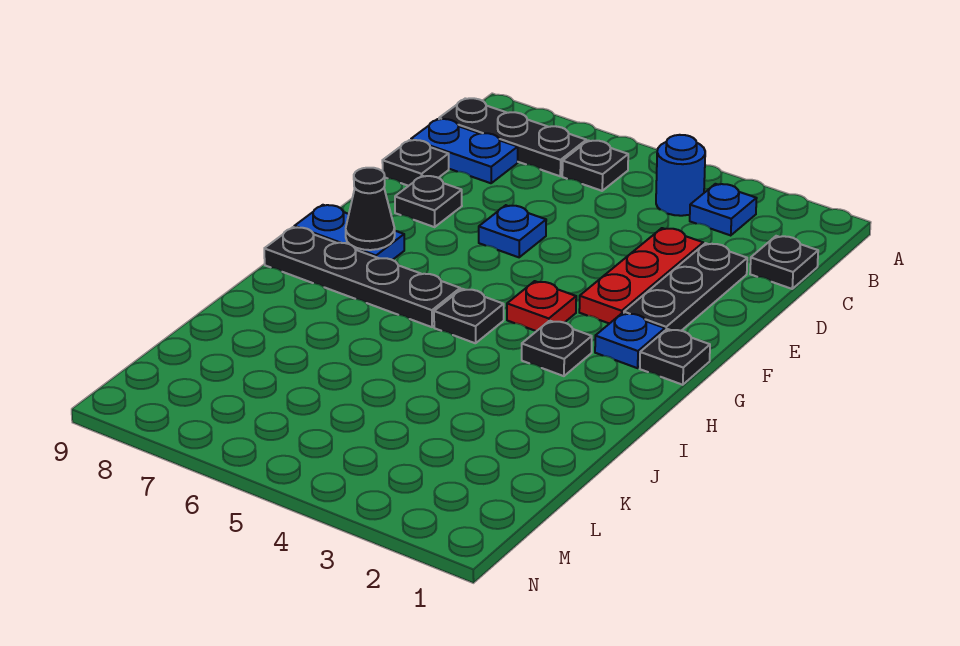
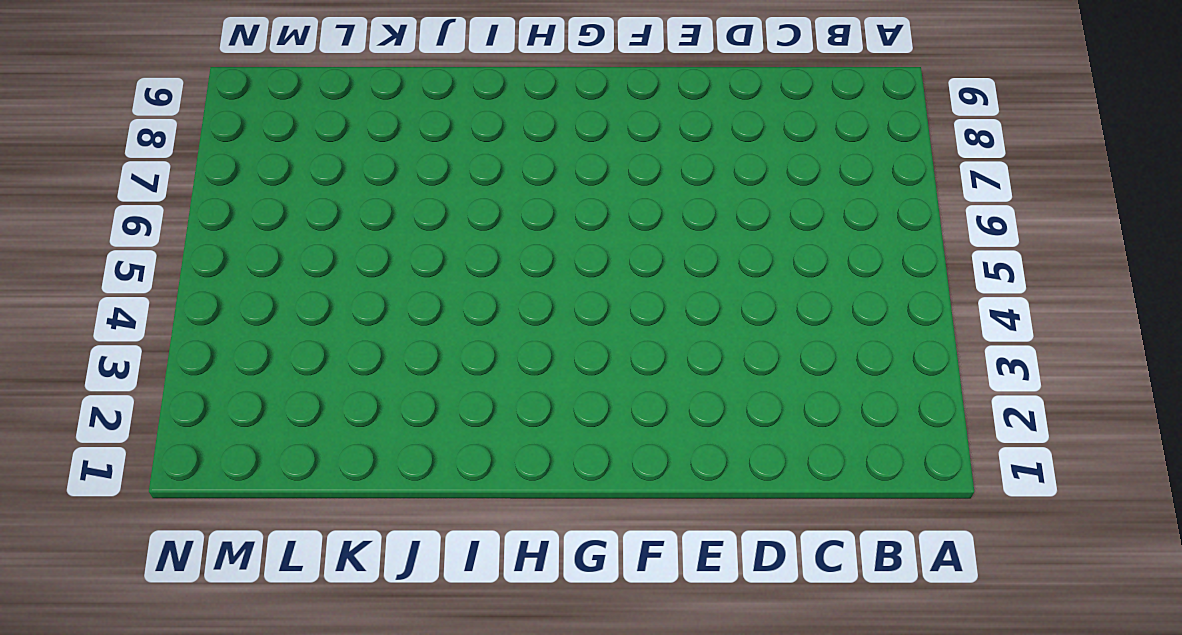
none -> blue 1x1 plate [690,184,757,236]
none -> blue 1x1 round brick [656,135,705,216]
none -> black 1x1 plate [562,141,628,191]

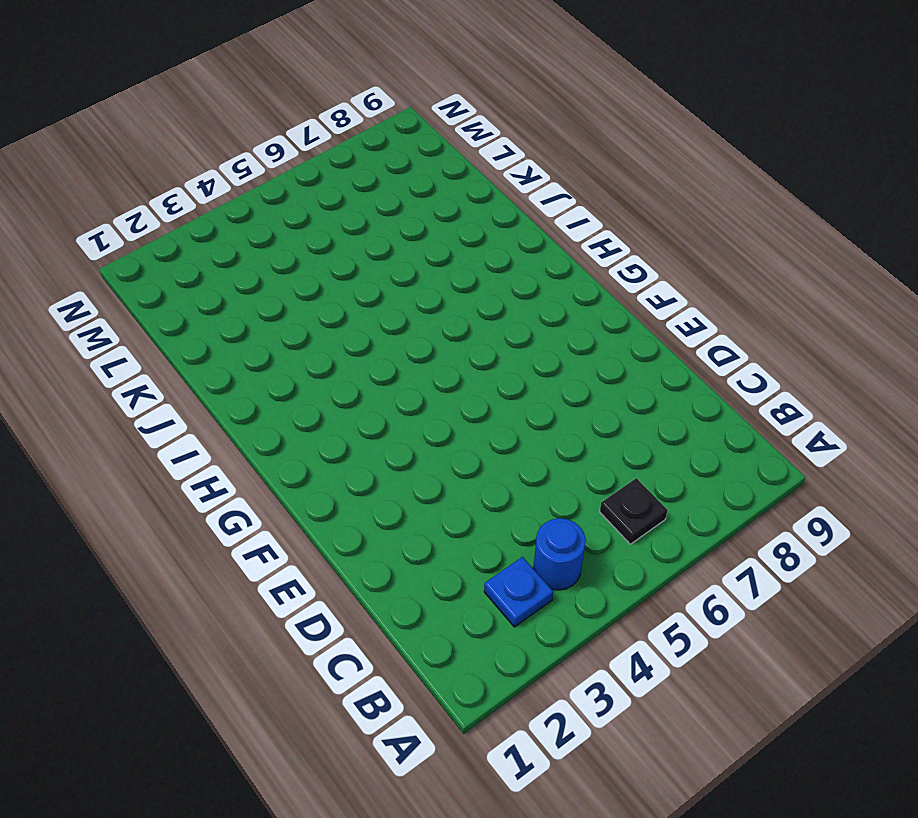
none -> black 1x3 plate [439,98,586,176]
none -> black 1x1 plate [750,236,818,289]
none -> blue 1x2 plate [411,119,518,183]

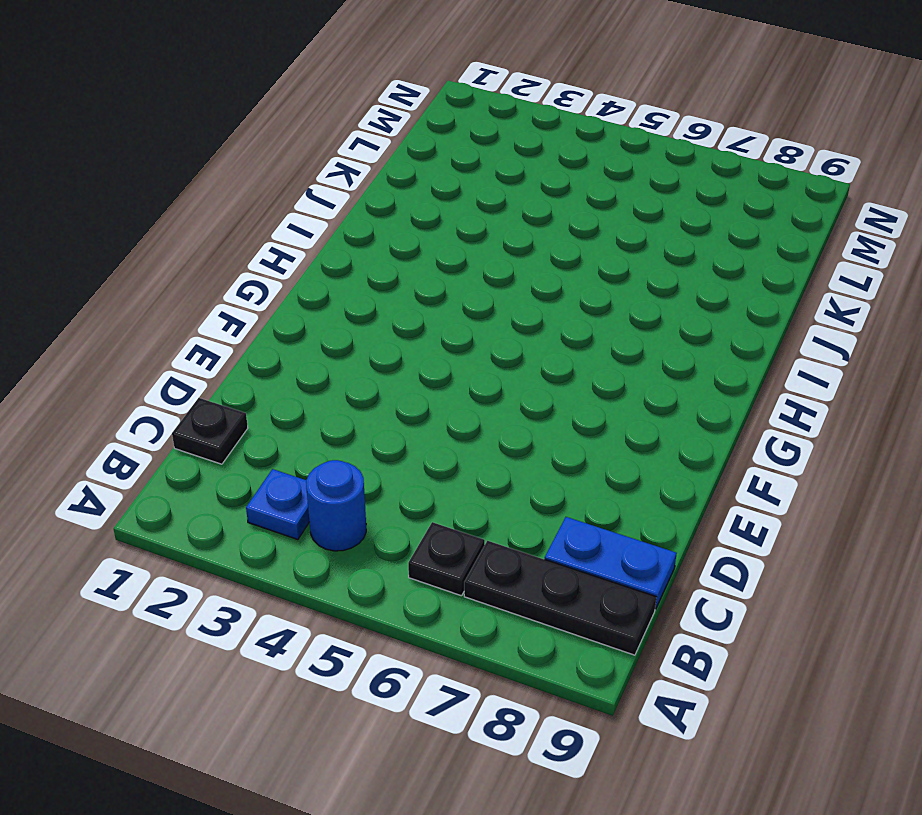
none -> black 1x3 plate [624,243,747,331]
none -> red 1x3 plate [579,228,703,324]
none -> black 1x1 plate [382,140,449,186]

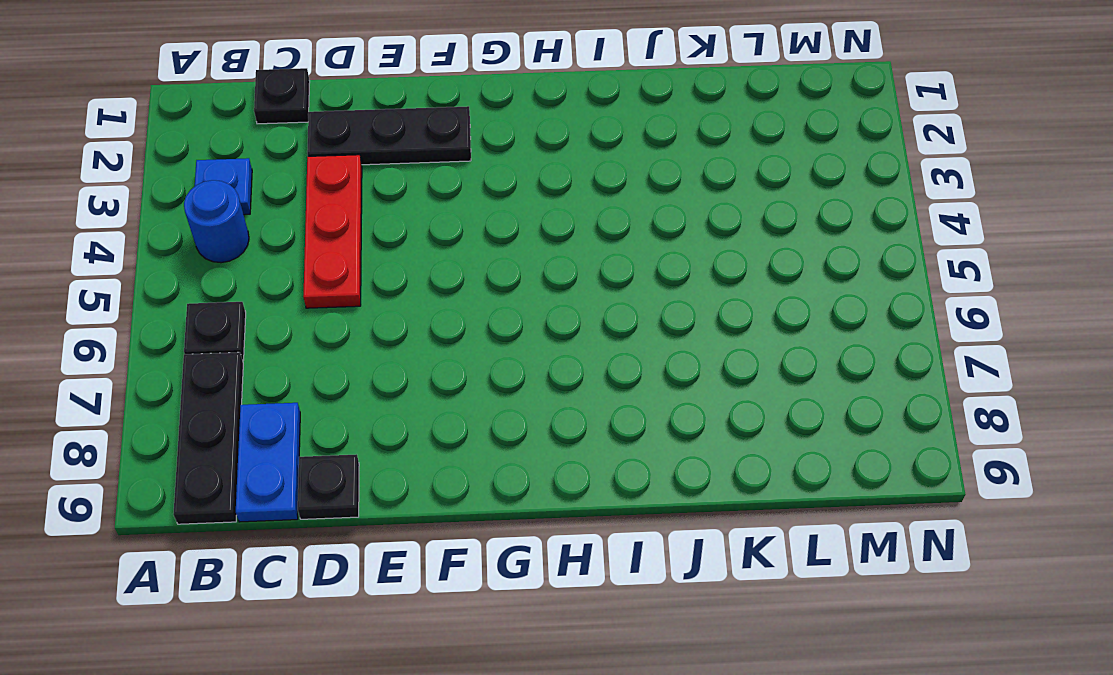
red 1x3 plate [303,155,362,308] -> red 1x3 plate turned to [579,228,703,324]
none -> blue 1x1 plate [479,205,546,257]
none -> black 1x1 plate [395,176,462,227]
none -> black 1x1 plate [640,329,710,385]

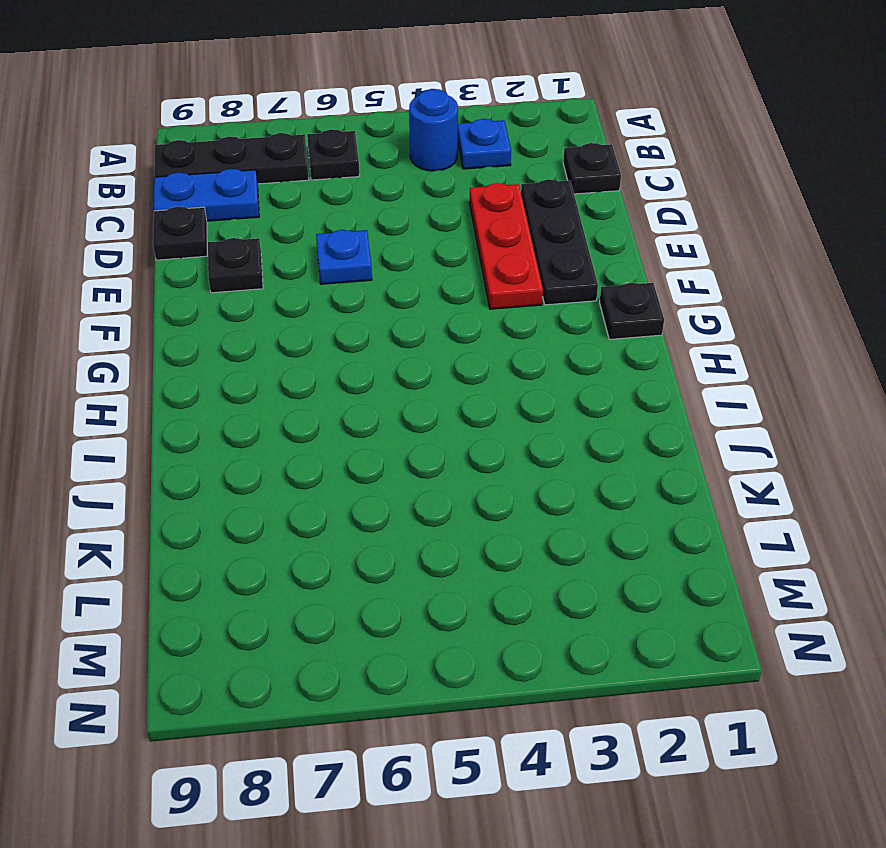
none -> blue 1x1 plate [595,313,665,368]
none -> red 1x1 plate [507,281,576,331]
none -> blue 1x2 plate [294,205,404,260]

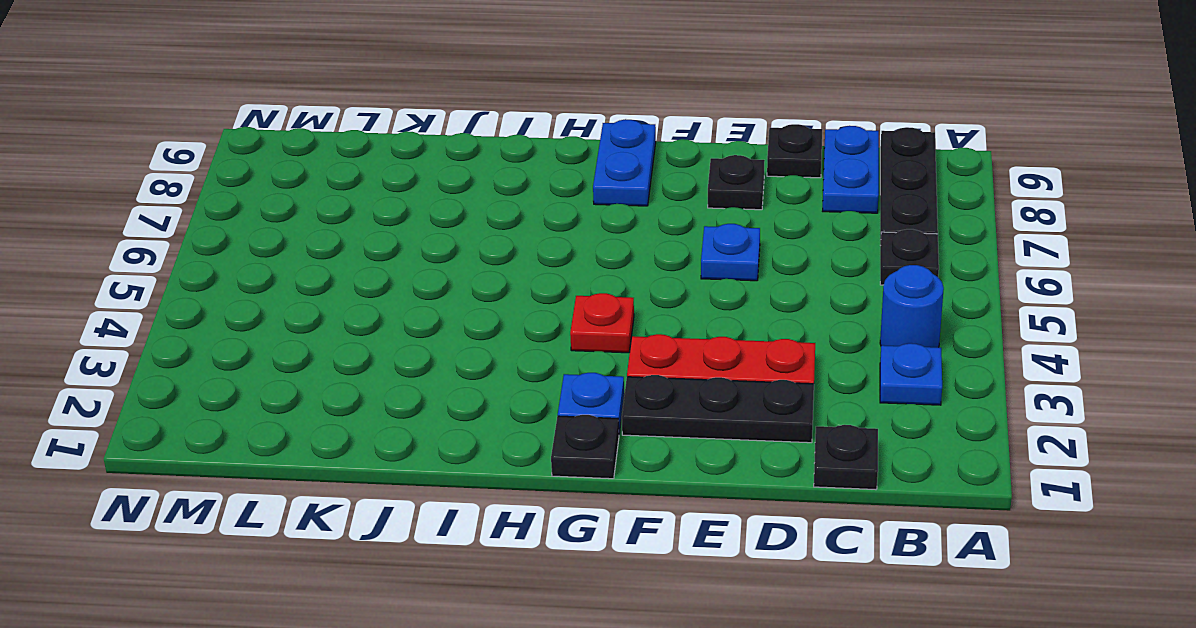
none -> black 1x1 plate [522,321,592,376]
none -> black 1x1 plate [434,289,504,343]
none -> black 1x4 plate [264,227,460,327]

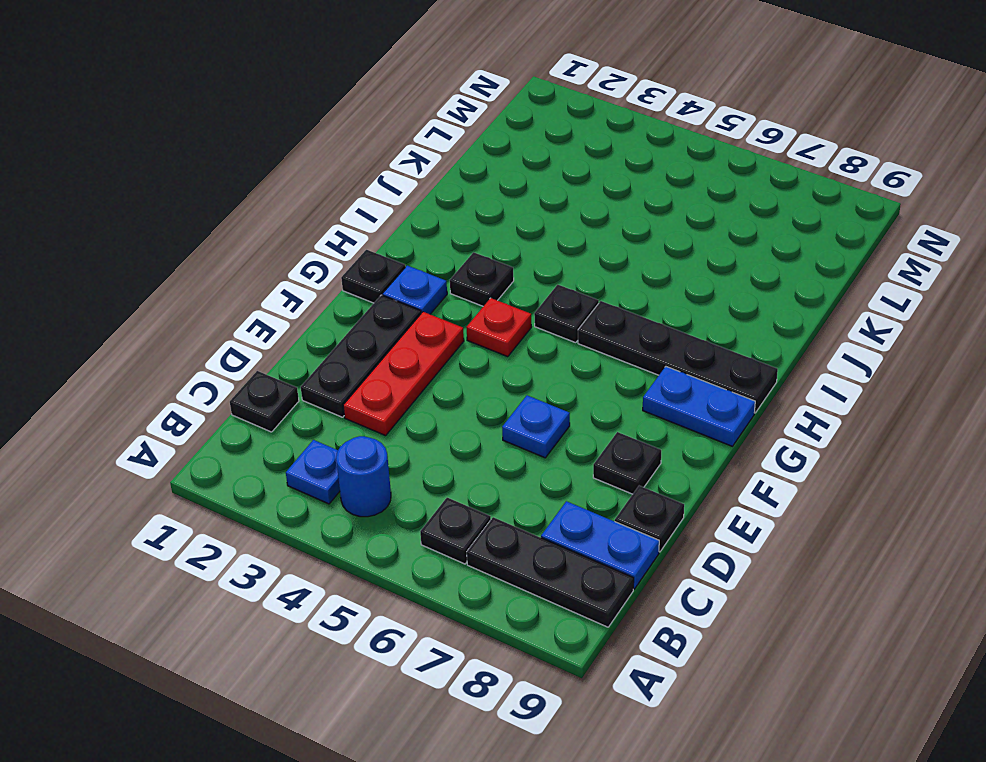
none -> black 1x1 cone [346,168,395,250]

